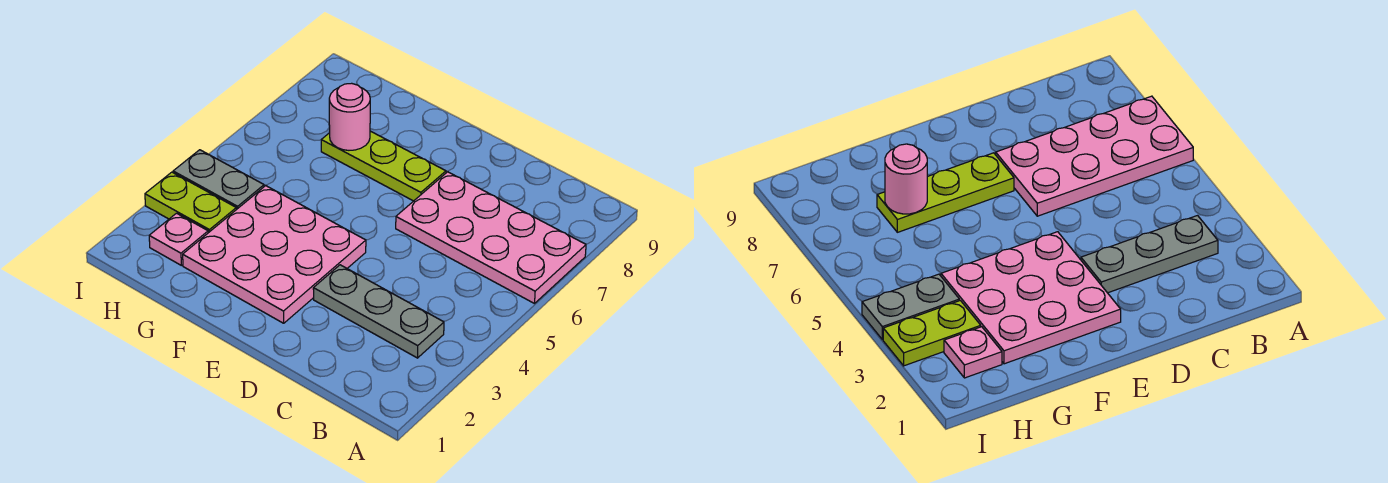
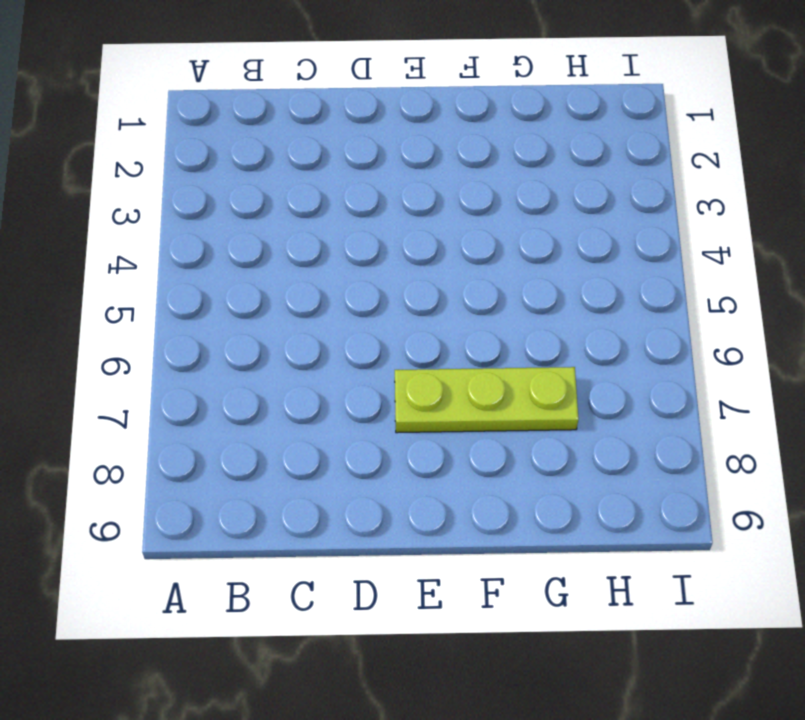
none -> pink 2x4 plate [396,172,586,304]
none -> grey 1x3 plate [313,265,444,358]

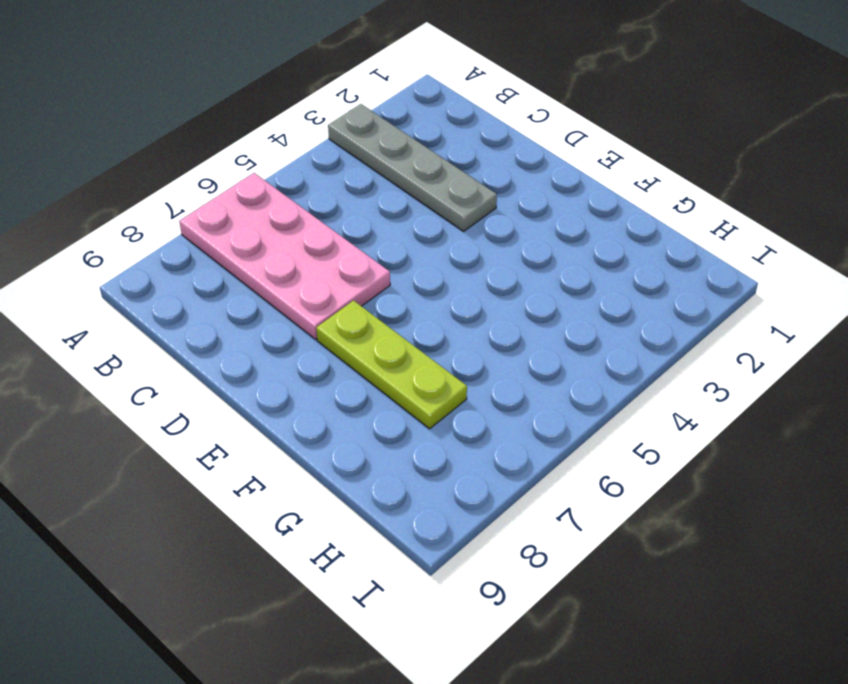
grey 1x4 plate [328,104,497,231] -> grey 1x3 plate [313,265,444,358]
none -> pink 3x3 plate [183,186,366,323]
none -> pink 1x1 plate [149,213,208,266]

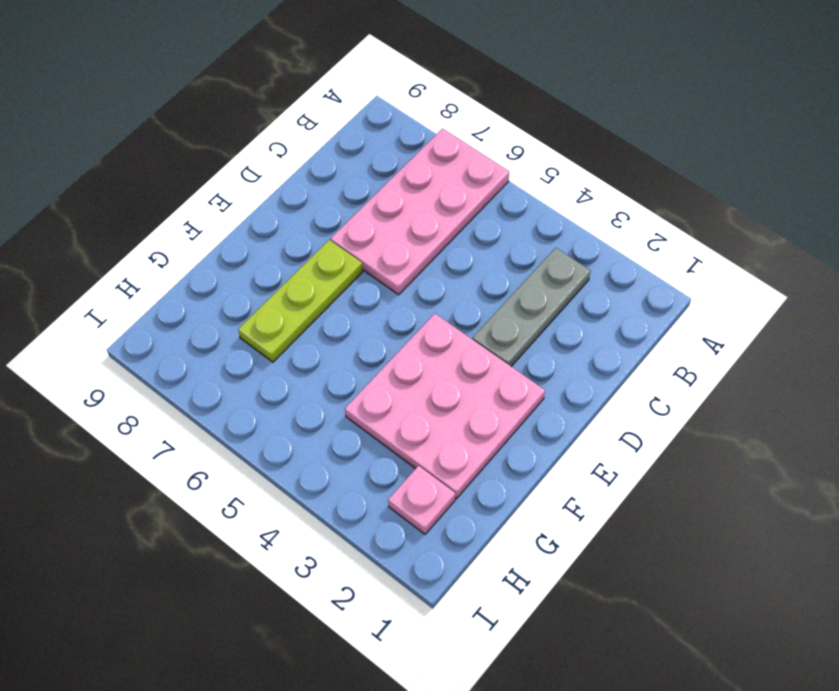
none -> lime 1x2 plate [145,172,236,233]
none -> grey 1x2 plate [173,150,264,210]

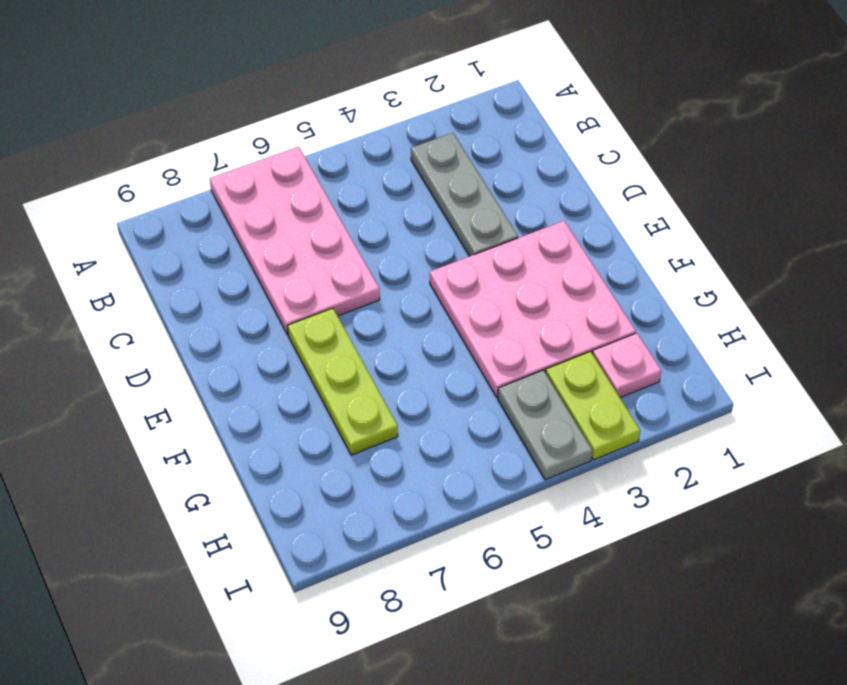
none -> pink 1x1 round brick [329,83,370,150]

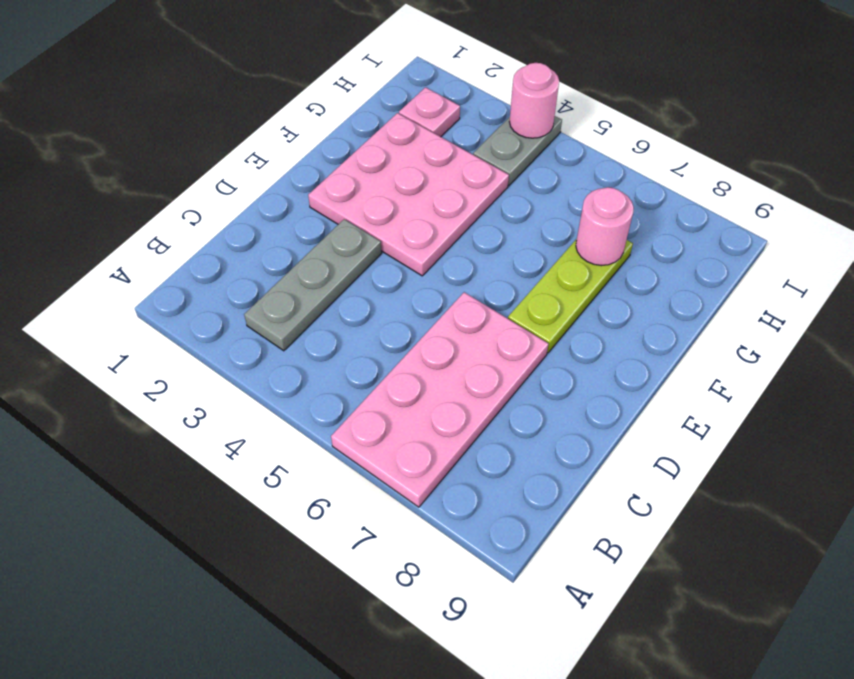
pink 1x1 round brick [509,63,559,138] -> none
none -> lime 1x2 plate [145,172,236,233]

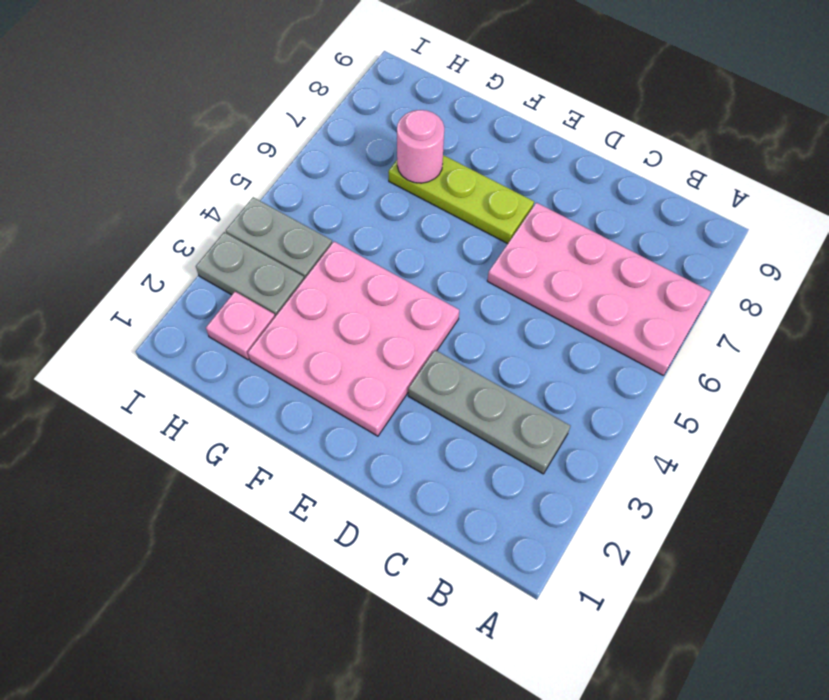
grey 1x2 plate [196,232,304,316] -> lime 1x2 plate [145,172,236,233]

